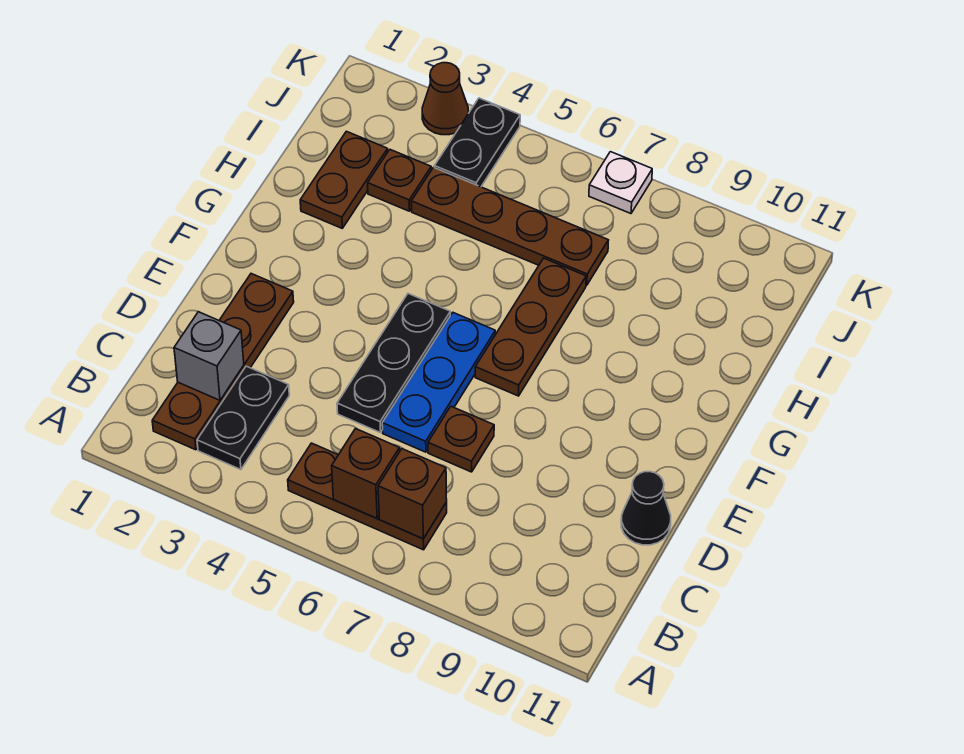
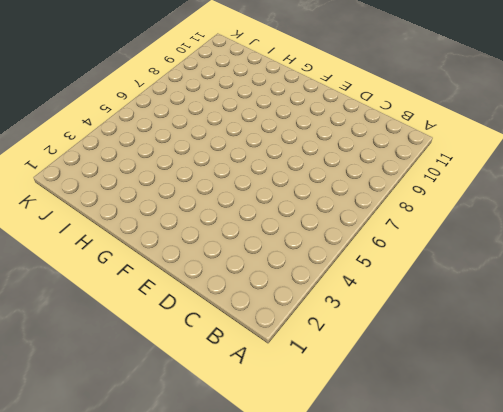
none -> brown 1x4 plate [152,274,294,450]
none -> black 1x2 plate [197,366,289,470]
none -> brown 1x3 plate [288,443,447,550]

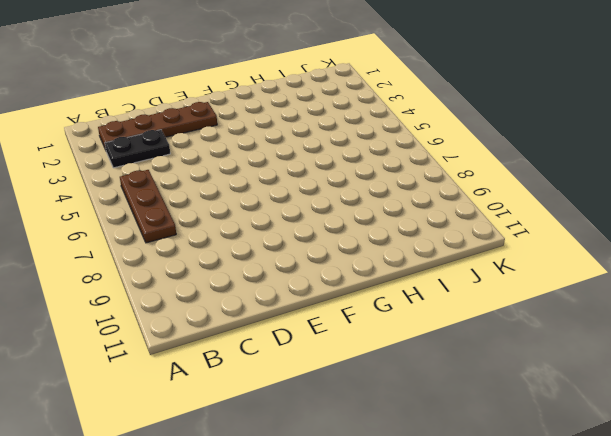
none -> black 1x3 plate [337,294,450,433]
none -> blue 1x3 plate [382,313,495,452]
none -> brown 1x1 plate [428,406,494,472]

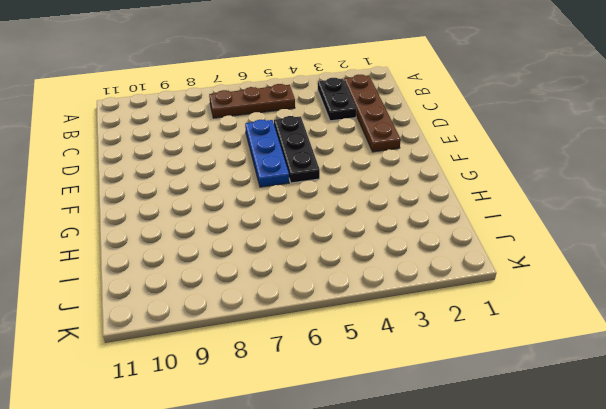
none -> brown 1x1 plate [428,406,494,472]
none -> black 1x1 cone [621,472,671,545]
none -> brown 1x3 plate [475,258,586,396]

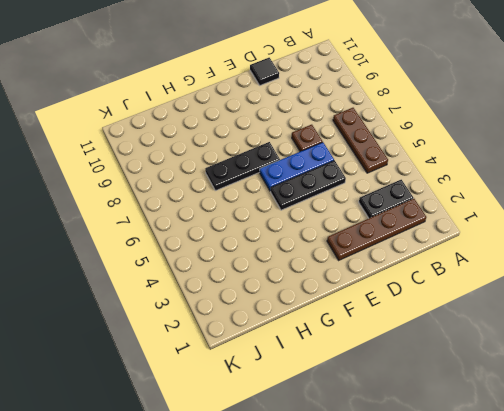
black 1x1 tile [250,58,279,85] -> black 1x1 cone [621,472,671,545]
black 1x3 plate [205,142,280,191] -> brown 1x3 plate [475,258,586,396]
none -> brown 1x2 plate [300,131,388,228]
none -> brown 1x1 plate [368,150,431,211]
none -> brown 1x4 plate [411,167,609,285]

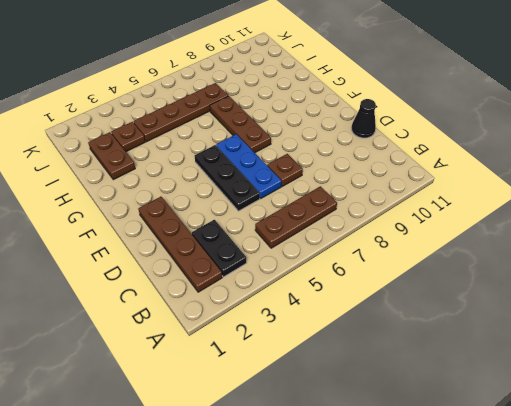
none -> black 1x2 plate [434,98,520,187]
none -> brown 1x1 cone [422,63,468,135]
none -> white 1x1 plate [589,152,652,214]

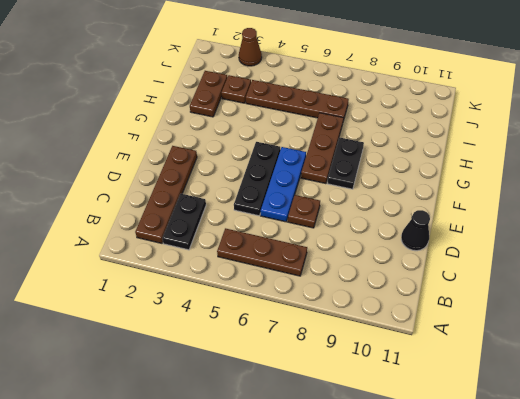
black 1x2 plate [327,137,364,189] -> black 1x2 plate moved to [434,98,520,187]
none -> white 1x1 plate [589,152,652,214]
none -> brown 1x1 brick [332,429,400,518]
none -> brown 1x1 brick [378,449,447,539]

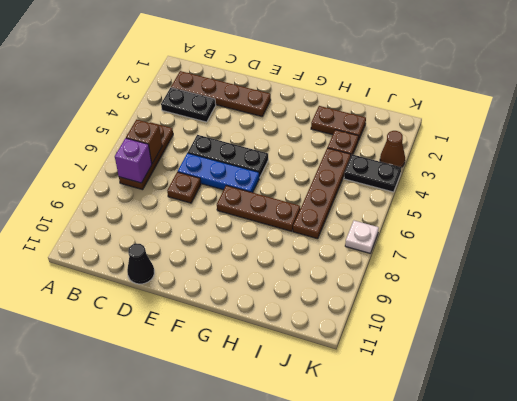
purple 1x1 brick [115,138,152,183] -> brown 1x1 brick [378,449,447,539]
none -> grey 1x1 brick [174,312,244,400]

